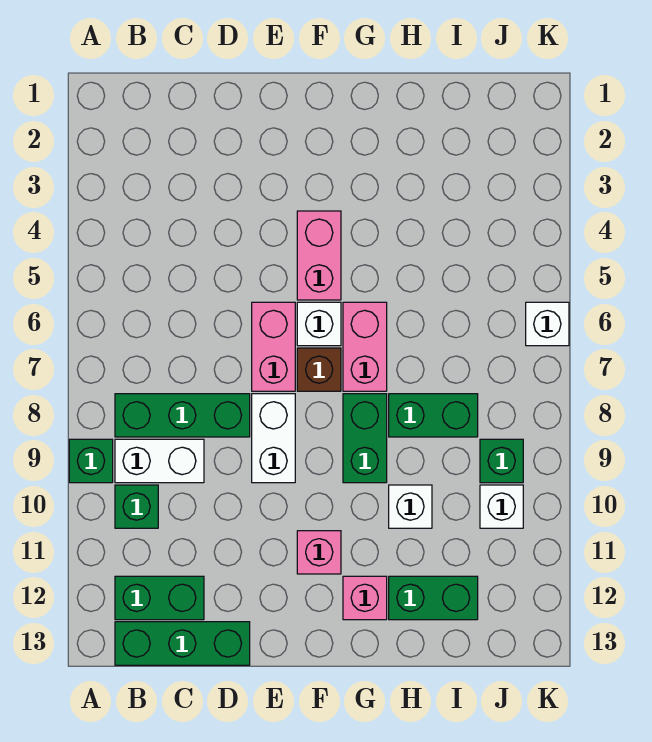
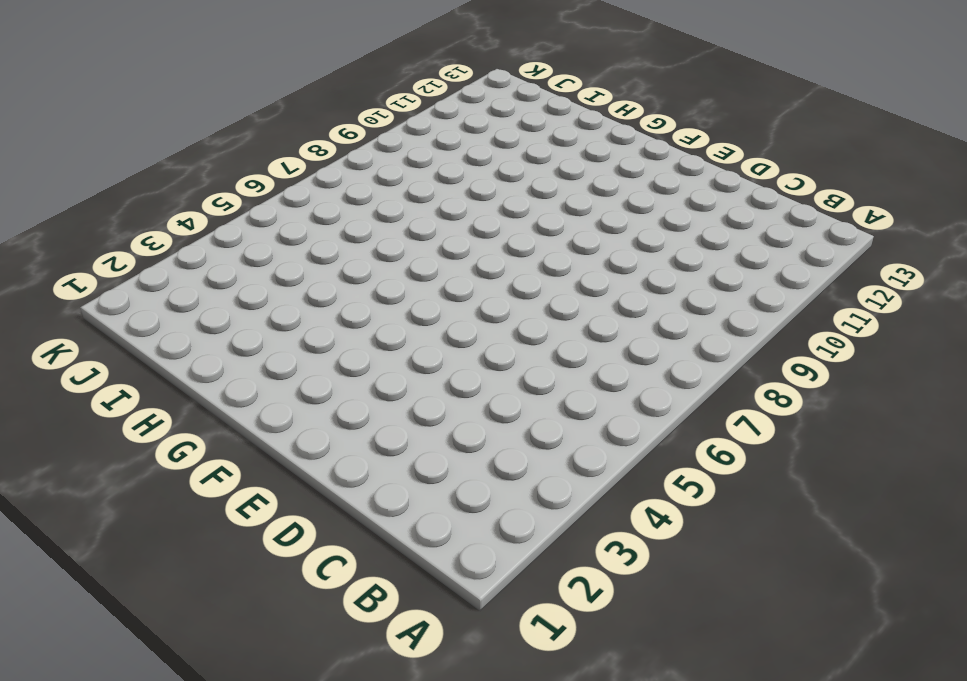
none -> green 1x1 brick [69,439,113,483]
none -> green 1x3 brick [115,394,250,437]
none -> white 1x2 brick [115,439,204,483]

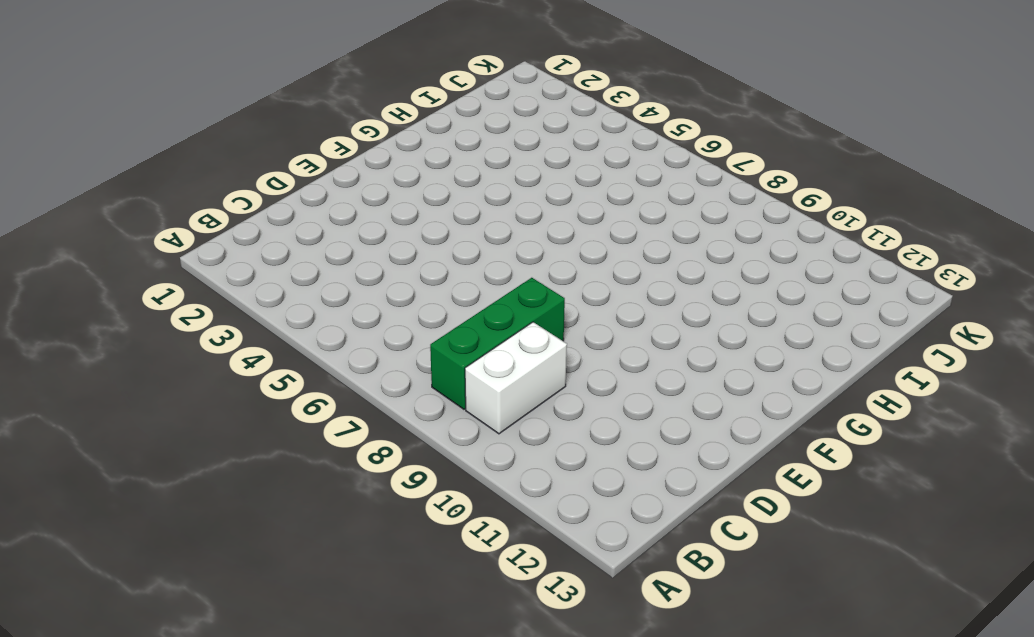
none -> green 1x1 brick [69,439,113,483]
none -> green 1x1 brick [115,485,158,528]
none -> green 1x2 brick [115,576,204,620]

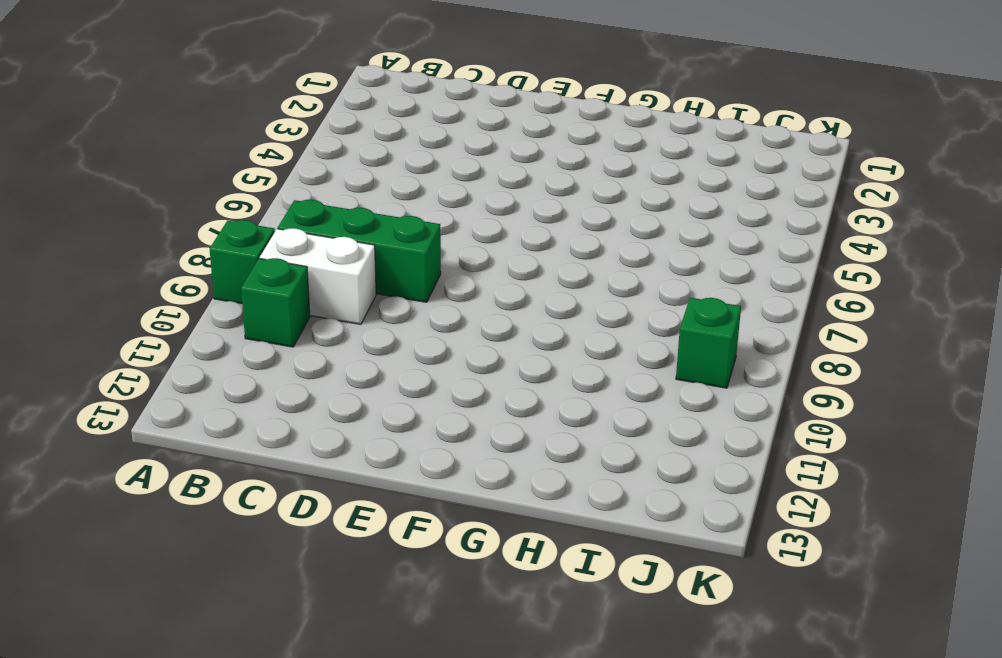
none -> green 1x2 brick [115,576,204,620]
none -> green 1x3 brick [115,622,250,665]
none -> pink 1x2 brick [252,302,295,391]

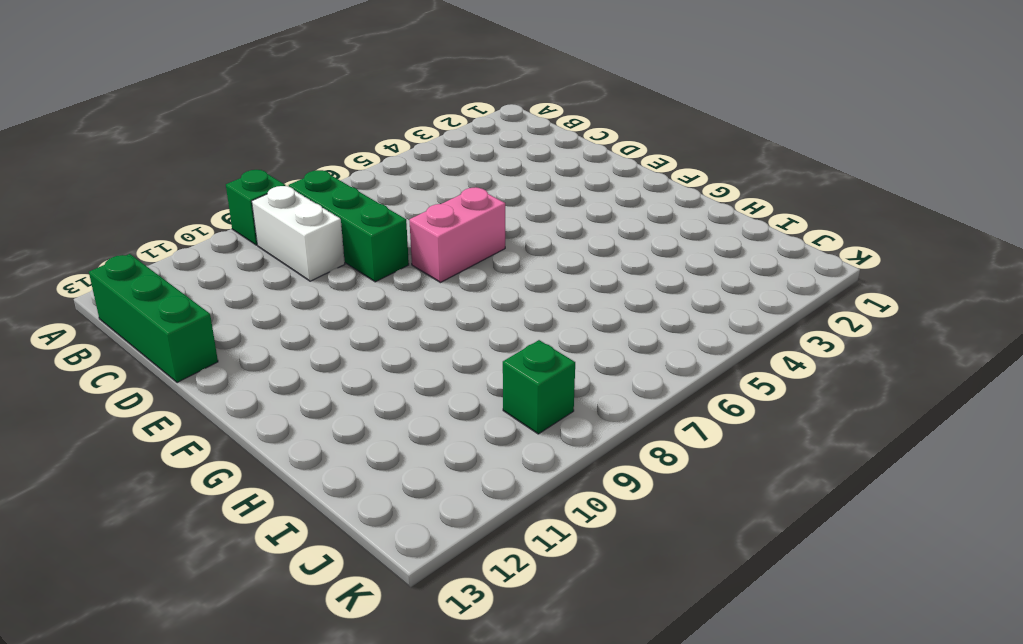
none -> green 1x1 brick [115,485,158,528]
none -> green 1x2 brick [115,576,204,620]
none -> white 1x2 brick [252,394,295,483]

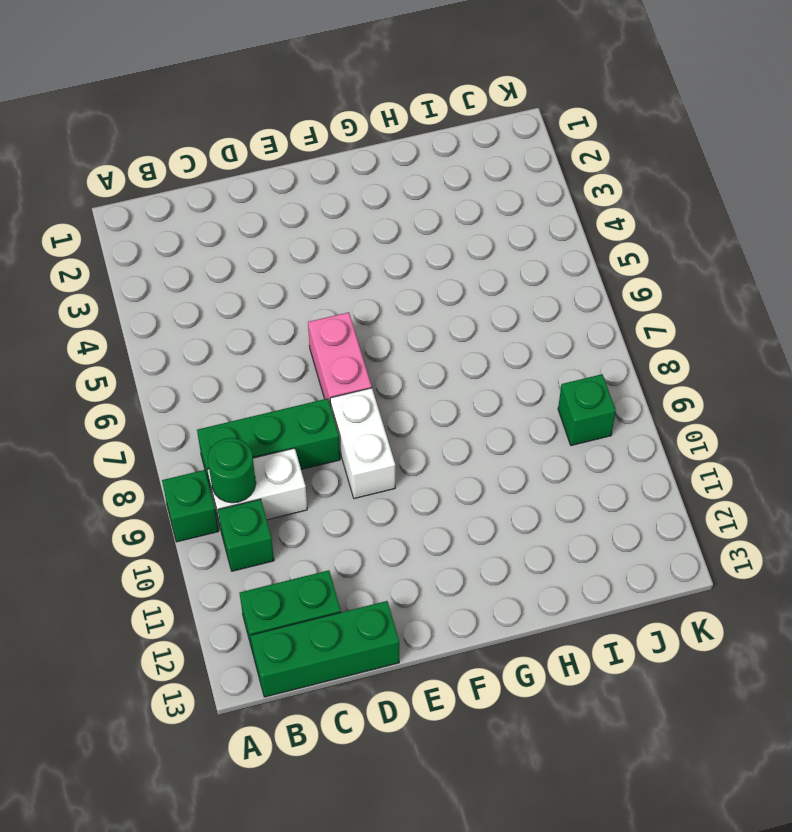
green 1x1 round brick [208,438,256,503] -> none
none -> pink 1x2 brick [297,211,341,300]
none -> white 1x1 brick [297,302,341,346]
none -> brown 1x1 brick [297,348,341,391]

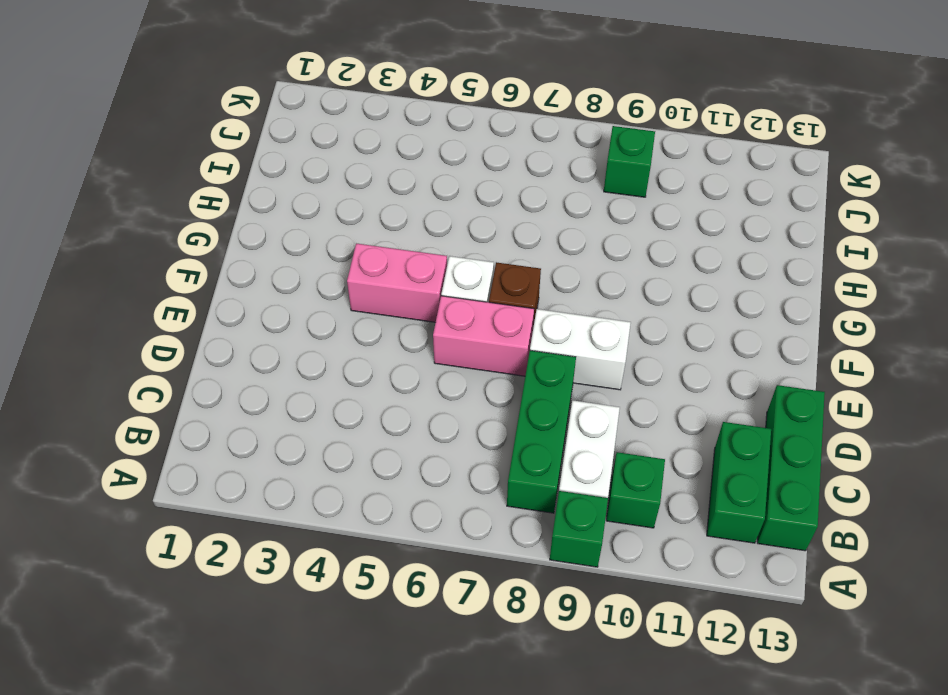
none -> pink 1x1 brick [297,531,341,574]
none -> pink 1x2 brick [343,302,387,391]
none -> green 1x2 brick [343,394,387,483]

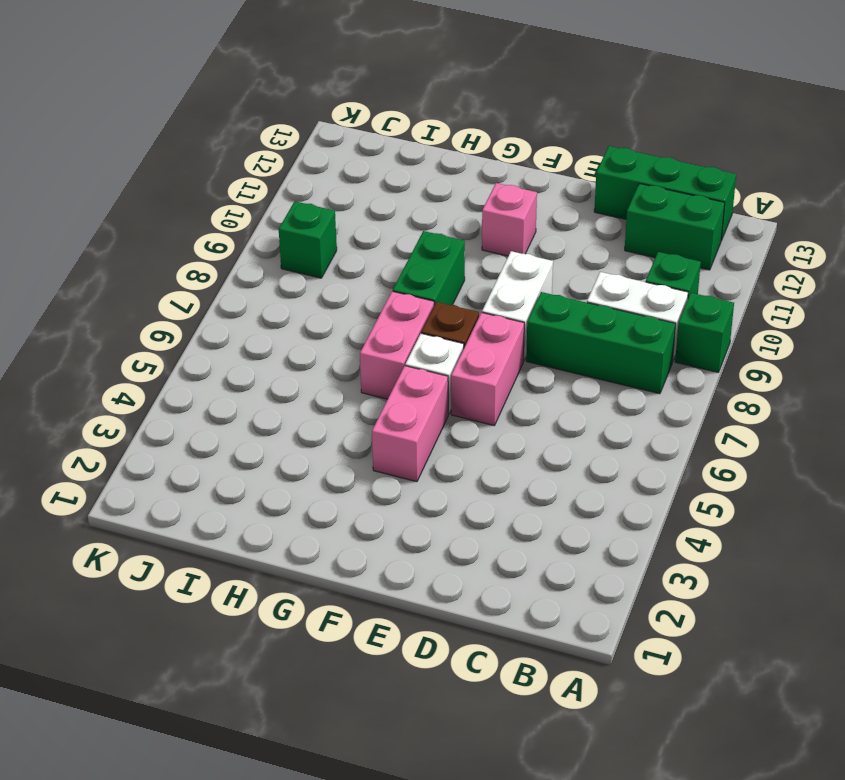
none -> pink 1x1 brick [343,576,387,620]
none -> green 1x2 brick [389,394,478,437]
none -> white 1x1 brick [389,485,432,528]

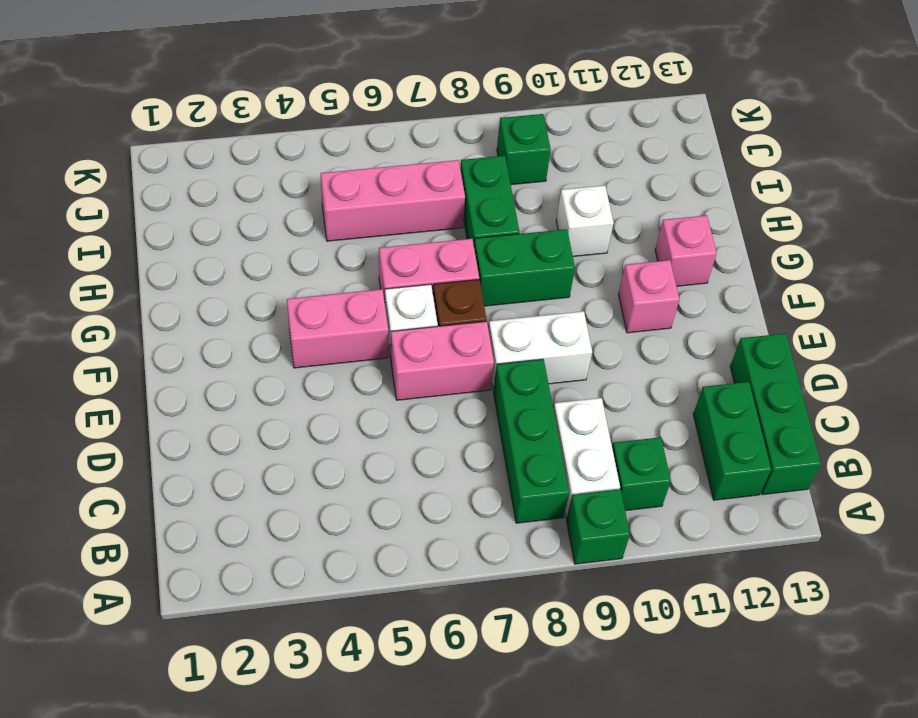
pink 1x3 brick [321,160,465,241] -> none
none -> green 1x2 brick [389,576,478,620]
none -> white 1x1 brick [480,485,523,528]
none -> white 1x1 brick [526,302,569,346]

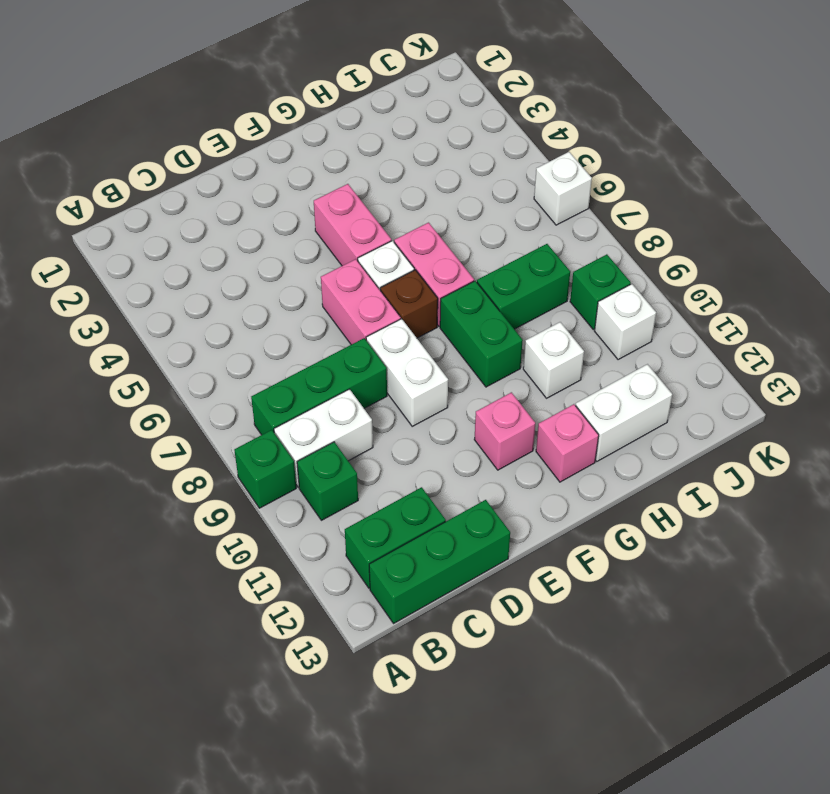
white 1x2 brick [576,364,672,461] -> green 1x2 brick [389,576,478,620]

